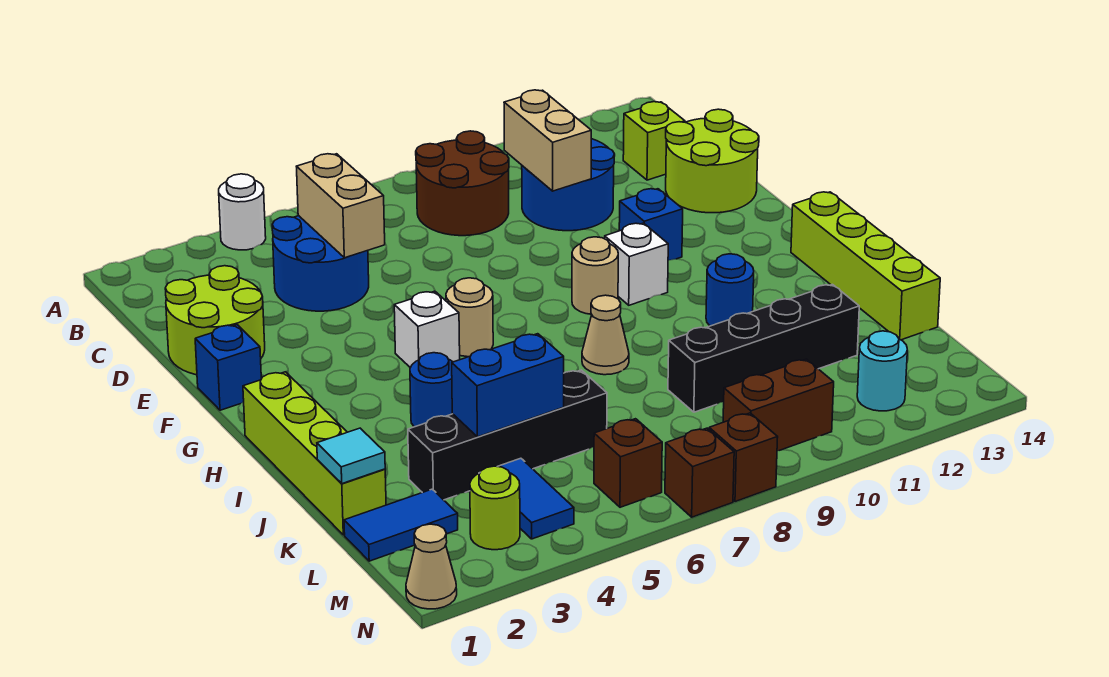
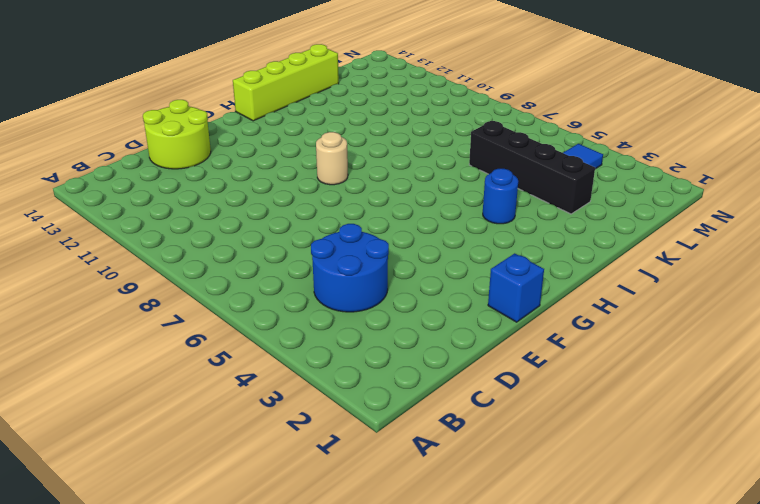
none -> white 1x1 round brick [219,174,266,250]
none -> brown 2x2 round brick [416,131,509,236]
none -> blue 2x2 round brick [522,139,615,231]
none -> lime 1x1 brick [623,102,685,180]

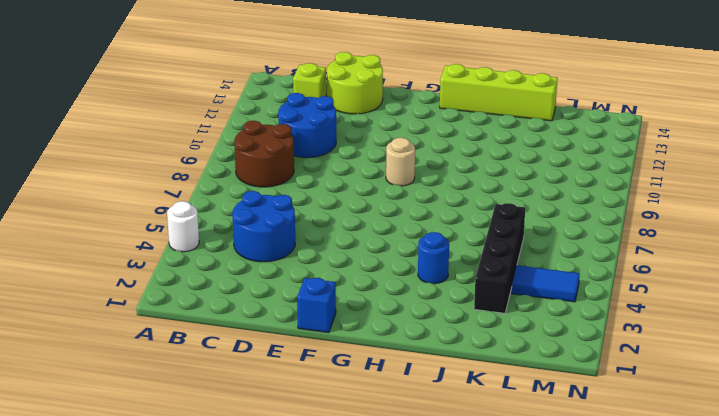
none -> lime 2x2 round brick [165,266,265,375]
none -> blue 1x1 brick [619,189,683,260]
none -> white 1x1 brick [394,291,460,368]
none -> tan 1x1 round brick [446,278,493,357]

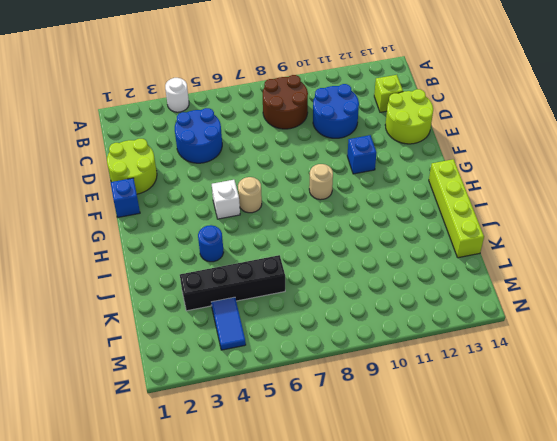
none -> white 1x1 brick [605,223,668,305]
none -> lime 1x4 brick [243,372,386,535]
none -> tan 1x1 cone [582,295,629,375]
none -> blue 1x1 round brick [706,254,754,326]

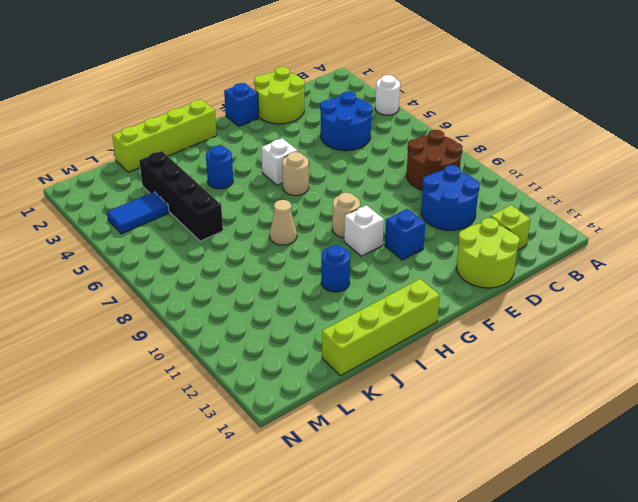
none -> black 1x4 brick [668,284,859,412]
none -> blue 1x2 tile [344,489,458,561]
none -> lime 1x1 round brick [470,466,520,550]
none -> brown 1x1 brick [594,419,662,507]

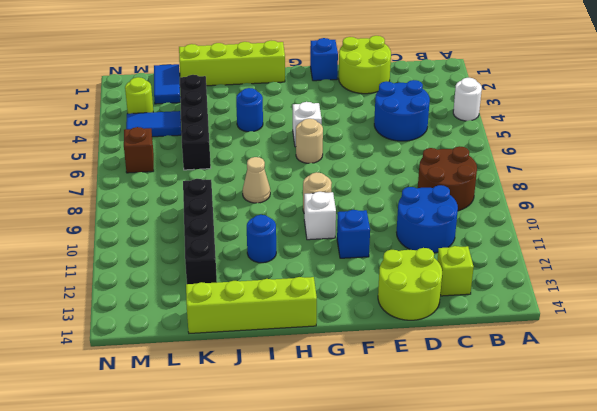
none -> brown 1x2 brick [723,359,834,451]
none -> cyan 1x1 round brick [857,331,907,411]
none -> tan 1x1 cone [406,524,457,609]
none -> brown 1x1 brick [665,428,734,517]

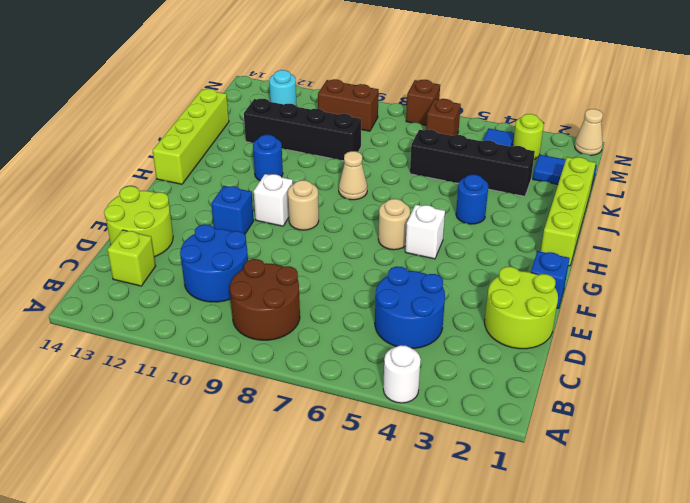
none -> brown 1x1 brick [709,413,778,502]
none -> tan 1x2 brick [296,154,385,258]
none -> tan 1x2 brick [504,90,591,191]
none -> cyan 1x1 tile [317,428,385,484]

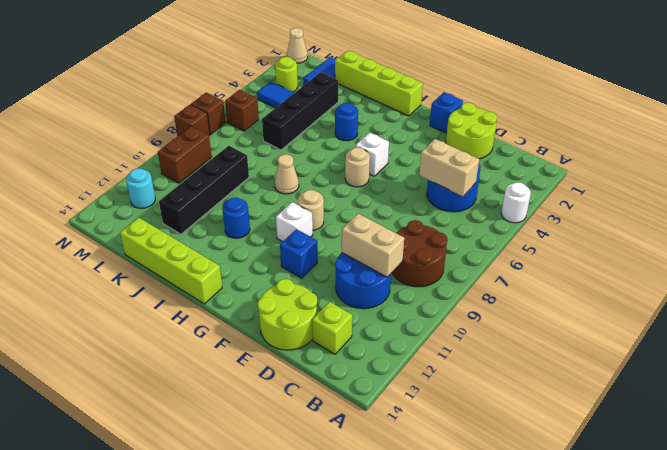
none -> cyan 1x1 tile [317,428,385,484]
none -> blue 1x2 brick [452,334,564,437]

